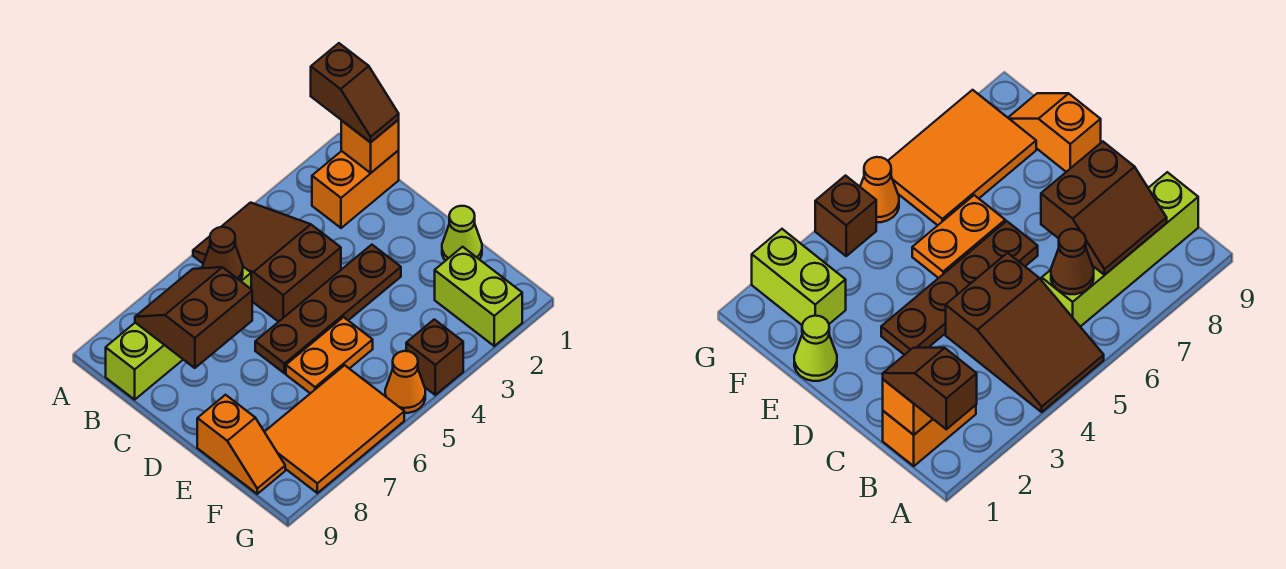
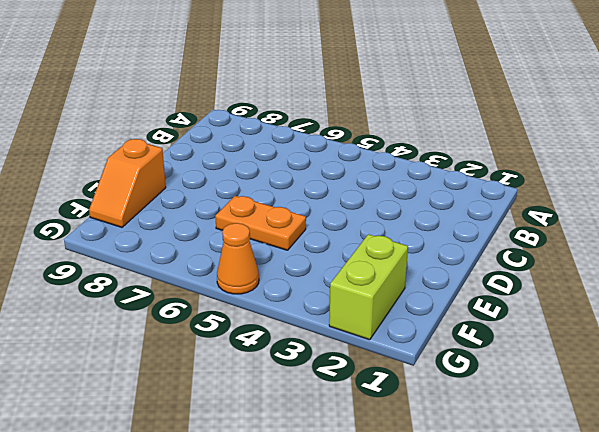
none -> brown 2x3 slope [193,203,341,322]
none -> orange 1x2 brick [312,150,399,228]
none -> lime 1x4 brick [106,267,251,400]

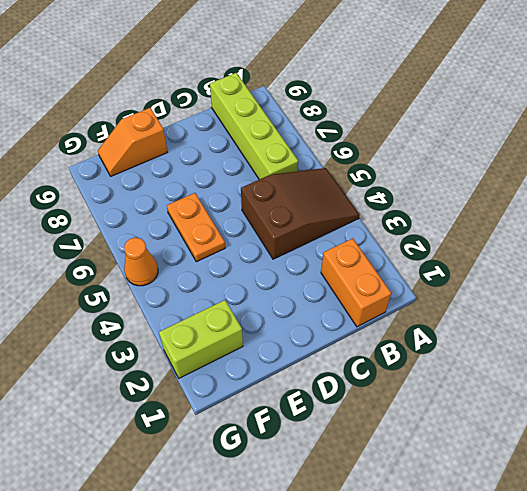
none -> brown 1x4 plate [255,245,401,373]
none -> lime 1x1 cone [442,206,482,261]
none -> orange 2x3 tile [265,365,404,493]

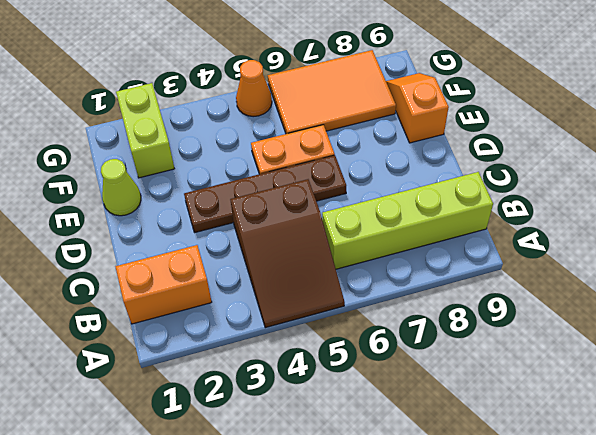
none -> brown 1x1 brick [406,319,463,395]
none -> orange 1x1 brick [341,120,399,173]
none -> brown 1x1 cone [203,227,243,280]

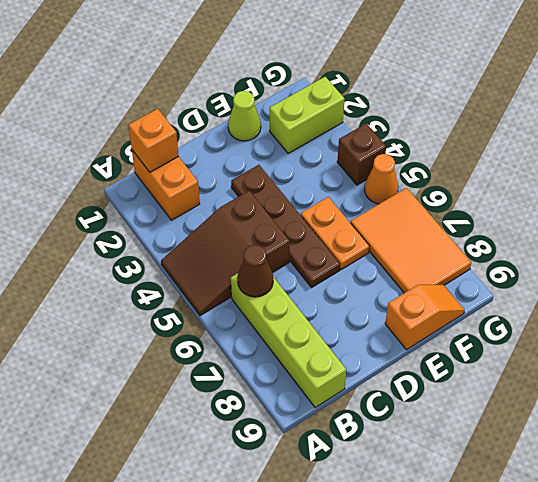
none -> brown 2x2 slope [135,267,252,368]
none -> brown 1x2 slope [311,43,399,142]

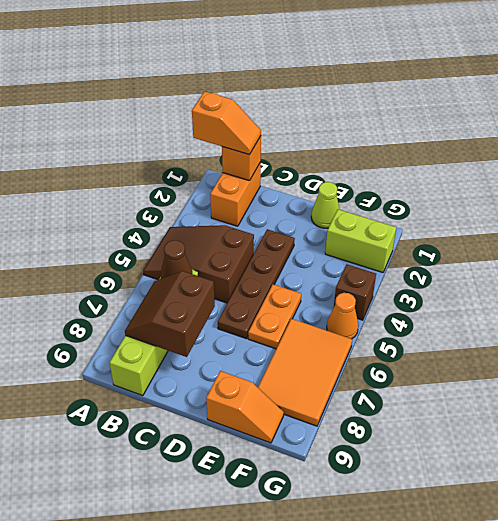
orange 1x2 slope [192,91,261,155] -> brown 1x2 slope [311,43,399,142]

